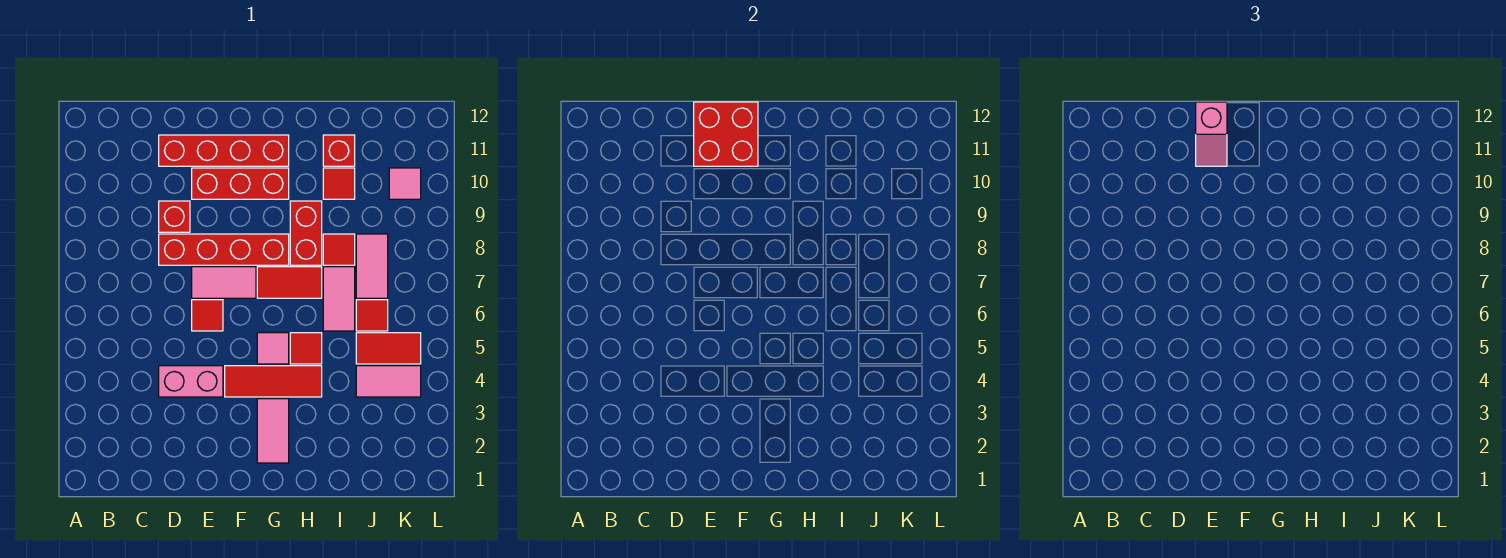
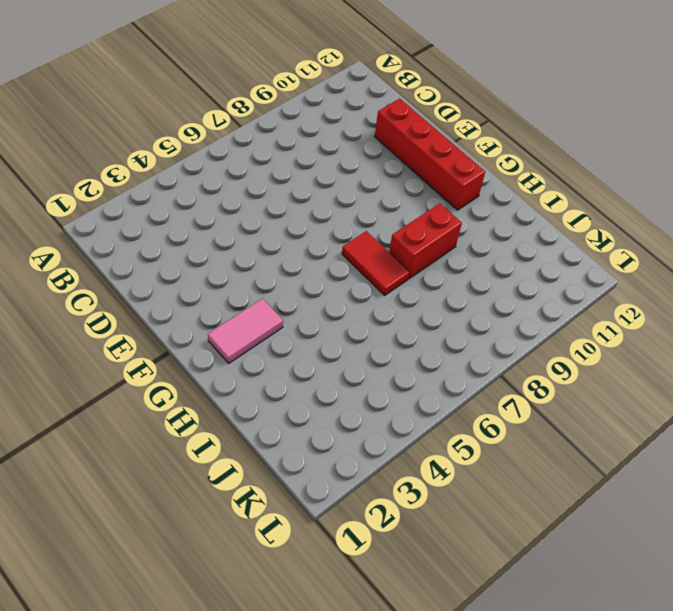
none -> pink 1x2 brick [159,366,223,397]
none -> red 1x4 brick [159,234,289,265]
none -> red 1x1 brick [159,201,190,232]

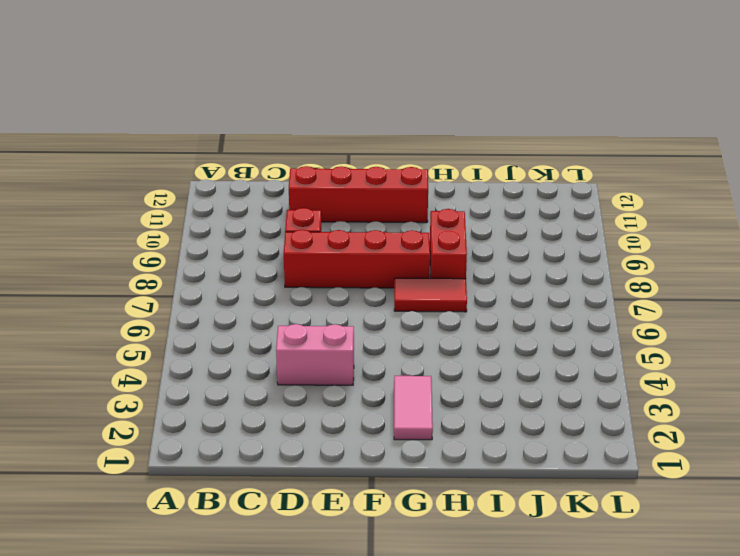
none -> red 1x1 tile [192,300,223,331]
none -> pink 1x2 tile [192,267,256,298]
none -> red 1x3 brick [192,168,289,199]

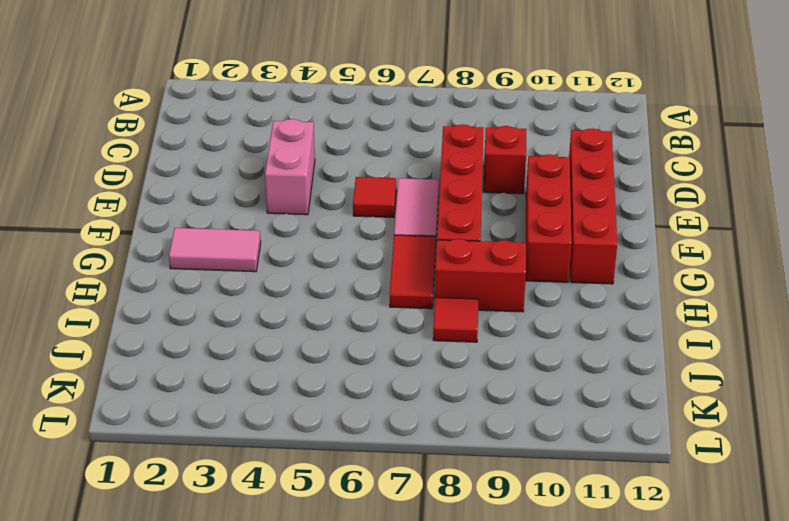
none -> red 1x3 tile [225,366,322,397]
none -> pink 1x1 tile [257,333,289,364]
none -> red 1x1 tile [290,333,322,364]

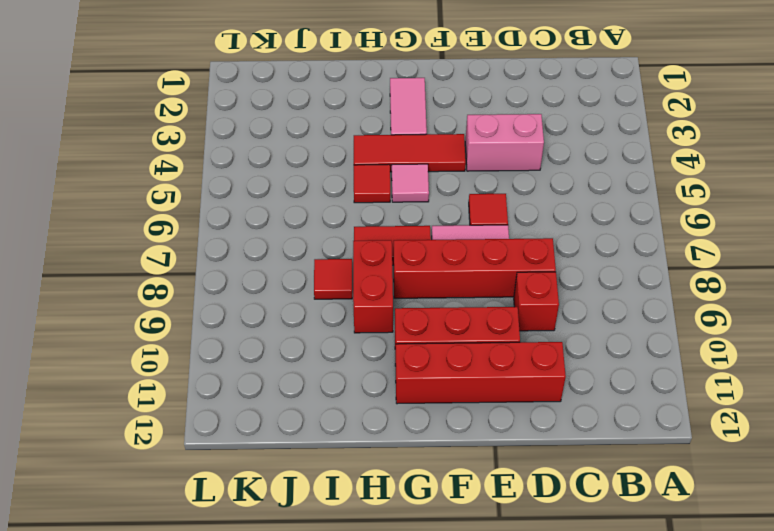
none -> pink 1x2 tile [323,267,355,331]
none -> red 1x1 tile [323,168,355,199]
none -> red 1x1 brick [323,135,355,166]

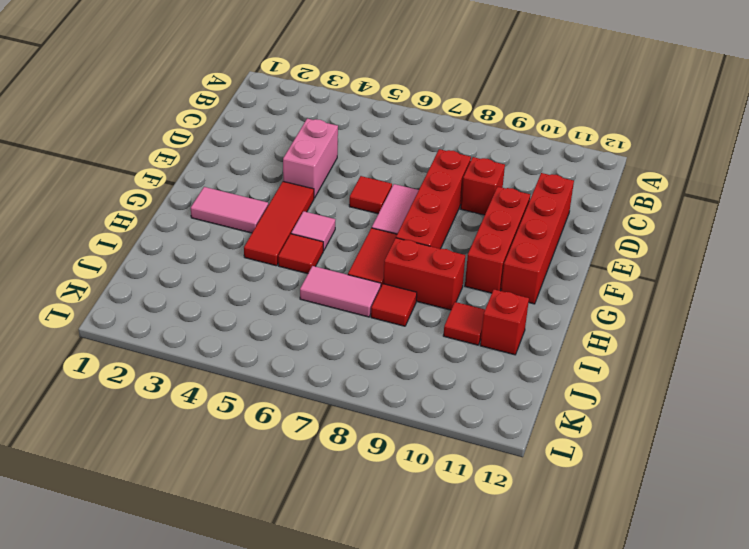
none -> pink 1x2 tile [356,366,421,397]
none -> red 1x2 tile [356,333,421,364]
none -> red 1x1 tile [356,300,388,331]

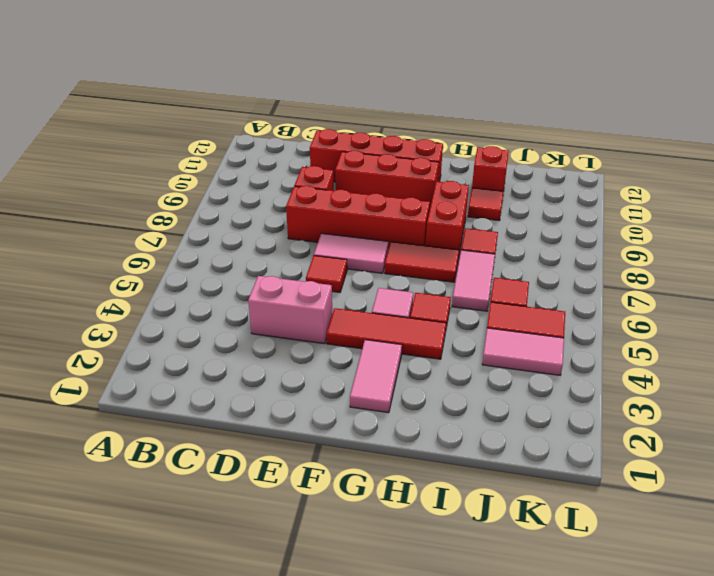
none -> pink 1x2 tile [356,234,388,298]
none -> pink 1x1 tile [389,168,421,199]
none -> red 2x2 brick [694,102,758,166]

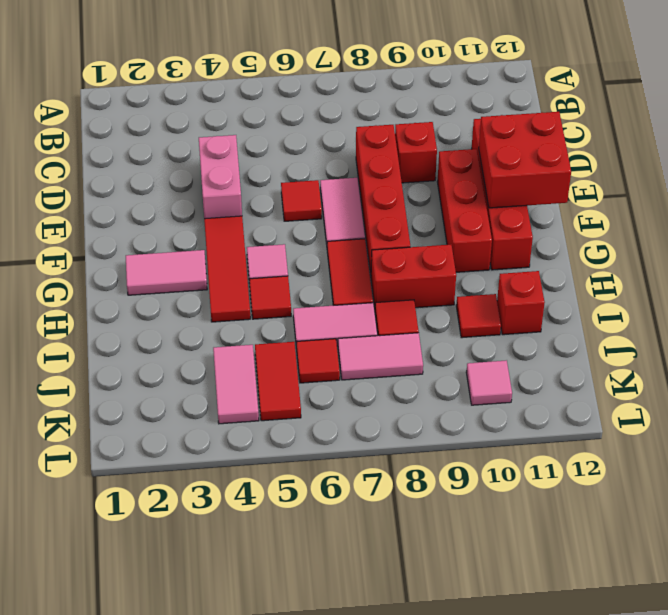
none -> pink 1x2 slope [1196,102,1227,166]

